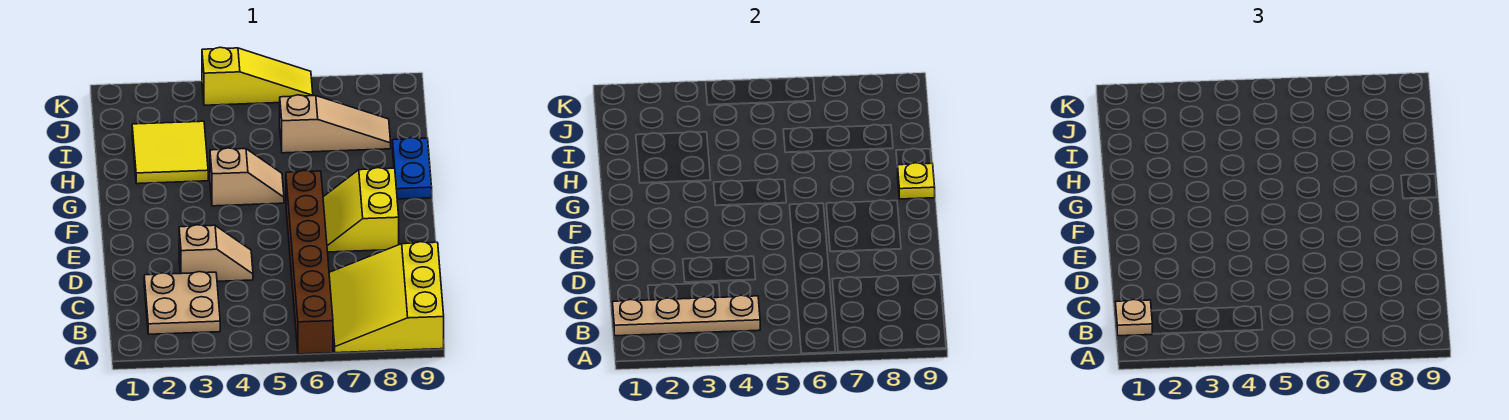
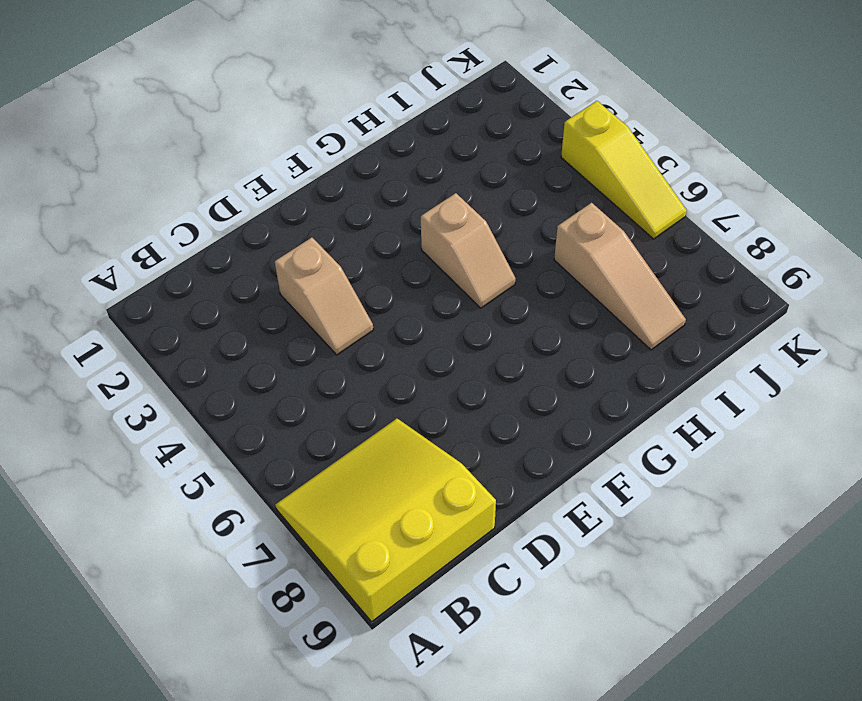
none -> brown 1x6 brick [286,170,333,354]
none -> tan 2x2 plate [144,272,220,334]
none -> yellow 2x2 slope [323,168,399,252]

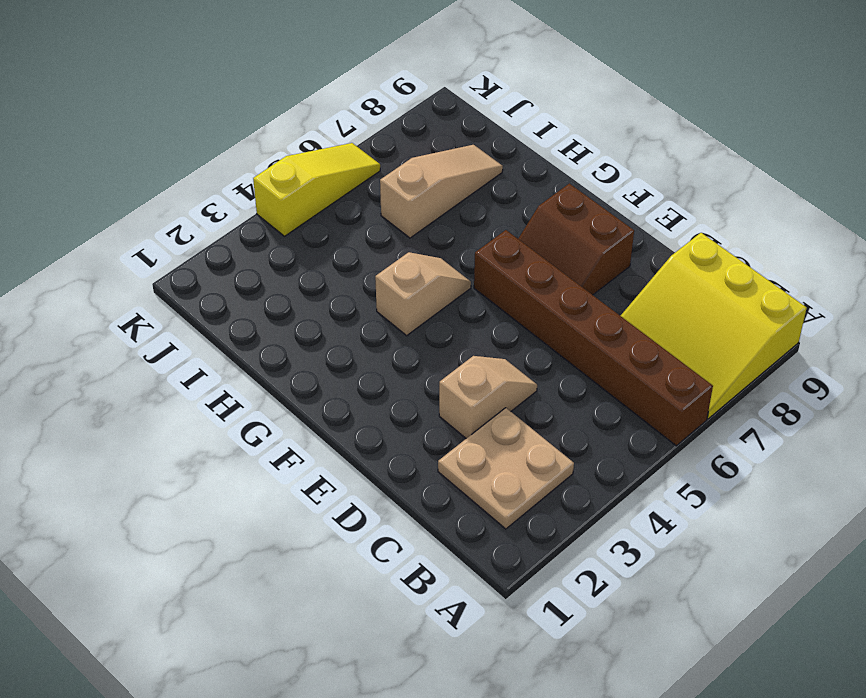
brown 2x2 slope [518,183,634,295] -> yellow 2x2 slope [323,168,399,252]
none -> blue 1x2 plate [393,138,432,199]
none -> yellow 2x2 tile [132,121,208,184]
none -> tan 1x4 plate [612,295,760,336]

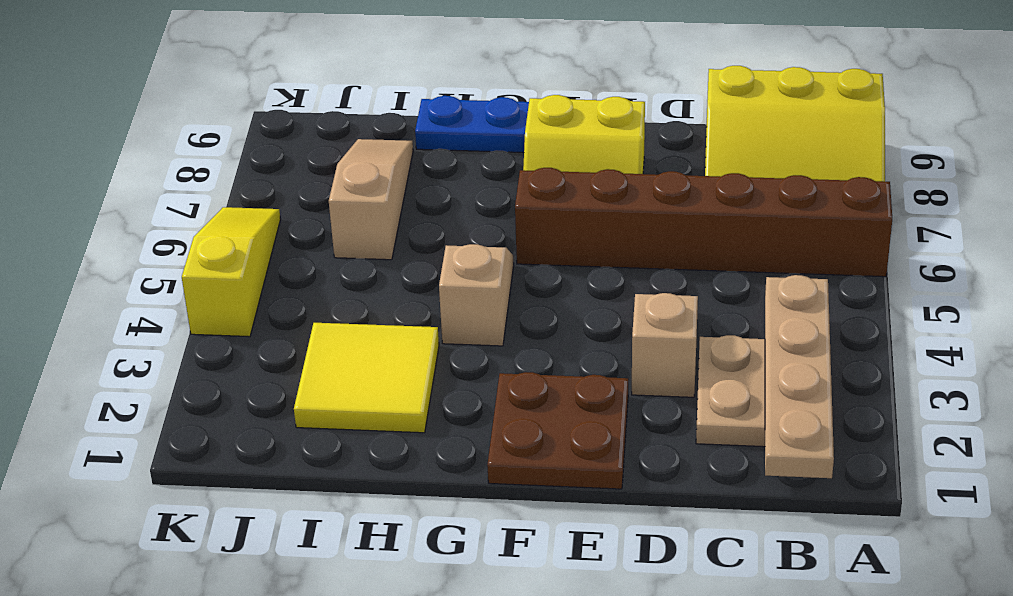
brown 2x2 plate [487,372,628,489] -> none
none -> yellow 1x1 plate [898,163,935,199]
none -> tan 1x1 plate [1115,299,1152,336]

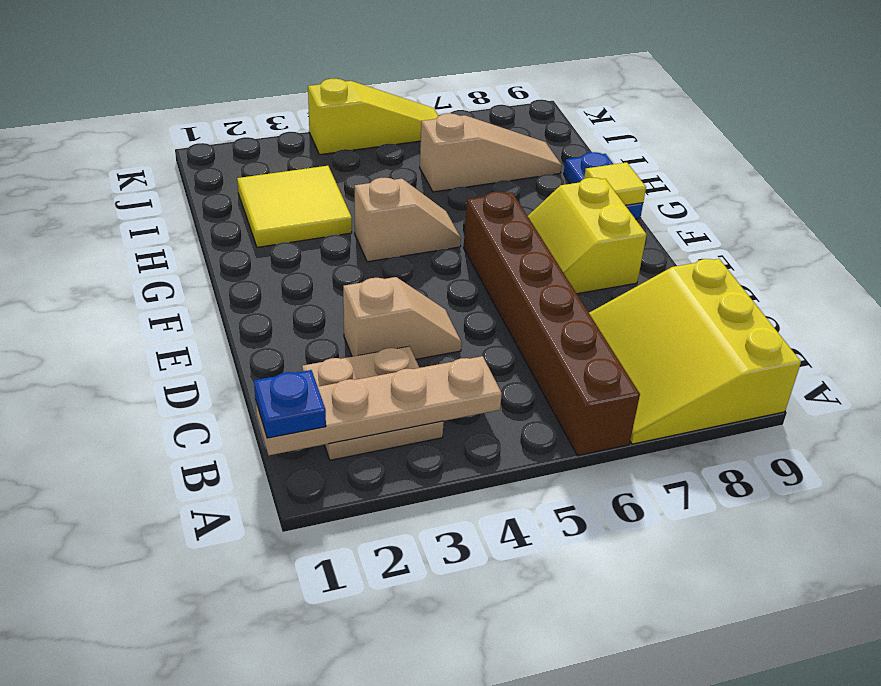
blue 1x1 plate [254,370,326,438] -> tan 1x1 plate [1115,299,1152,336]
yellow 1x1 tile [584,162,646,205] -> yellow 1x1 plate [898,163,935,199]

